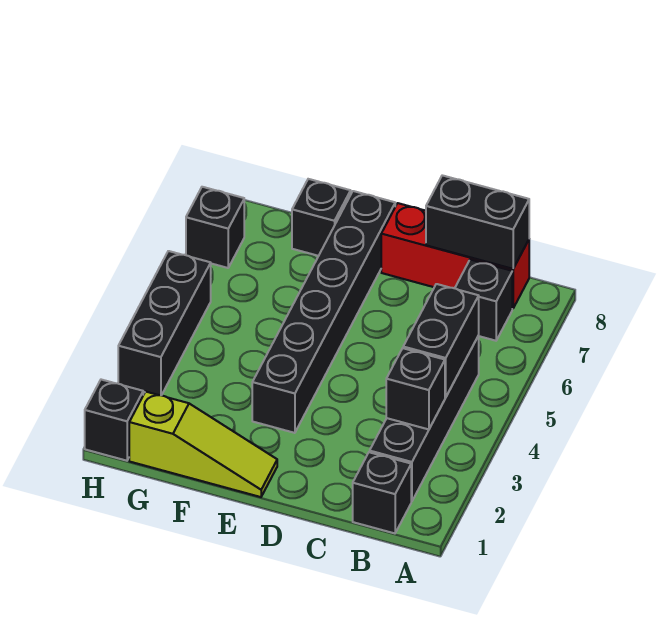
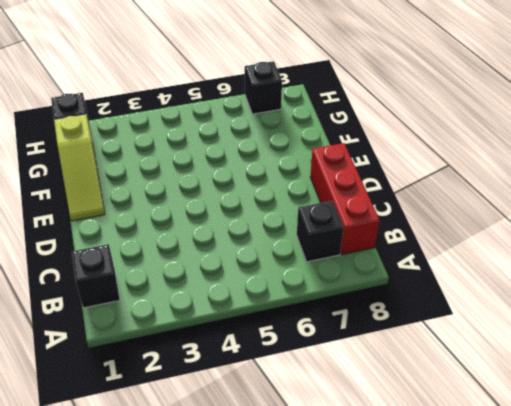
none -> black 1x4 brick [370,335,479,501]
none -> black 1x6 brick [252,191,395,433]
none -> black 1x1 brick [292,179,351,256]

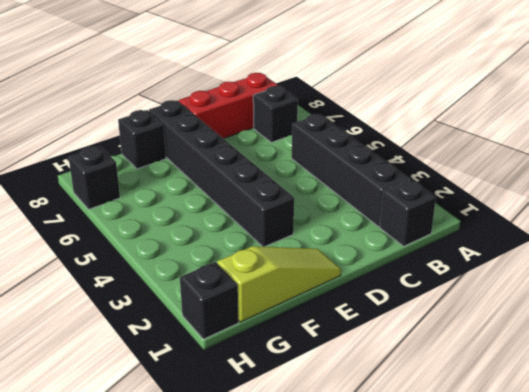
none -> black 1x3 brick [118,251,211,395]
none -> black 1x1 brick [386,348,445,429]
none -> black 1x2 brick [403,284,479,397]

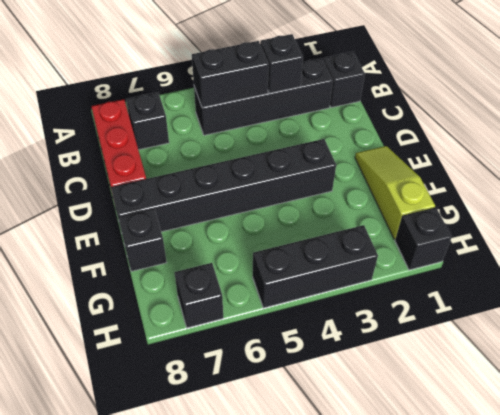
none -> black 1x2 brick [426,175,529,269]

